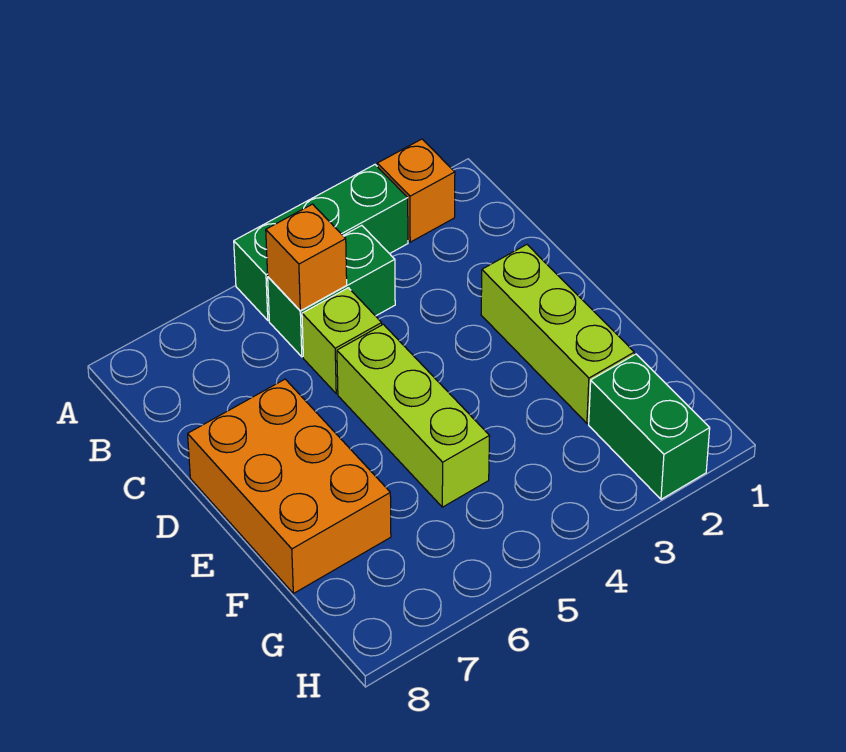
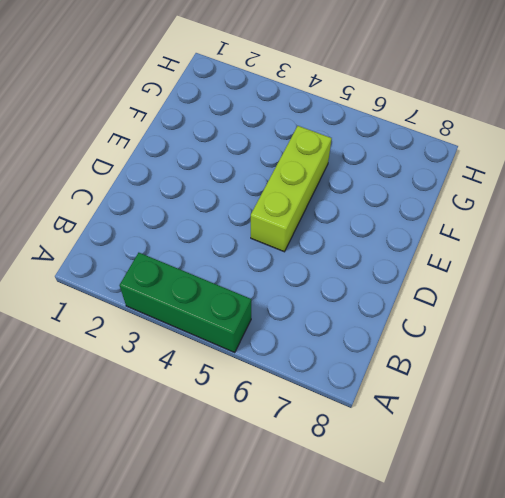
none -> orange 1x1 brick [377,139,455,242]
none -> green 1x2 brick [268,225,395,357]

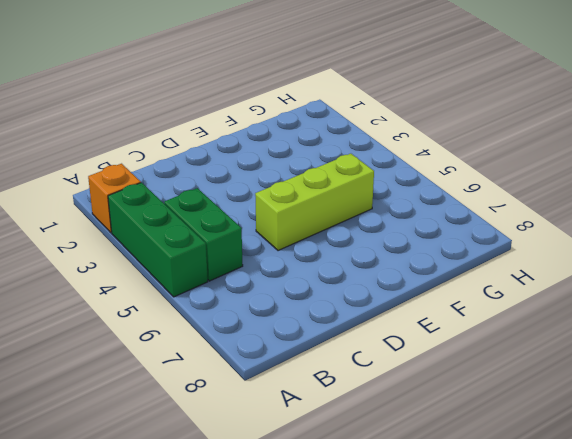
none -> lime 1x1 brick [302,288,382,394]
none -> lime 1x3 brick [481,245,634,423]

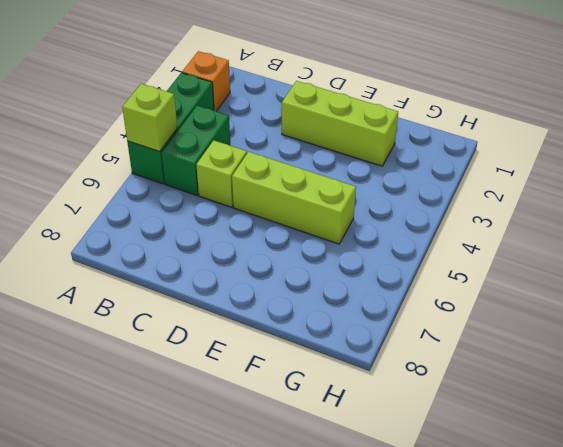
lime 1x1 brick [122,84,177,152] -> none
none -> orange 2x3 brick [188,379,391,594]
none -> green 1x2 brick [589,354,710,499]

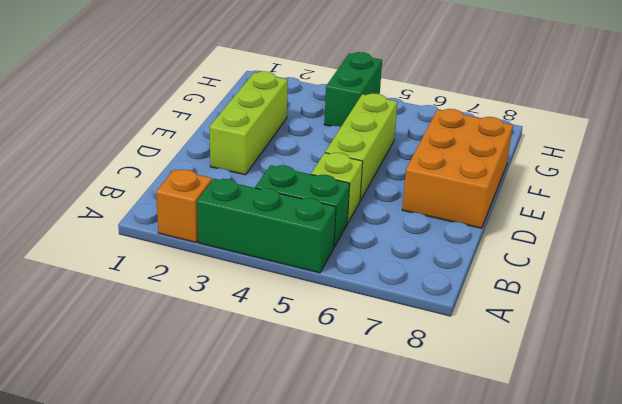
green 1x2 brick [324,52,382,127] -> green 1x2 brick moved to [589,354,710,499]
none -> orange 1x1 brick [266,204,347,311]

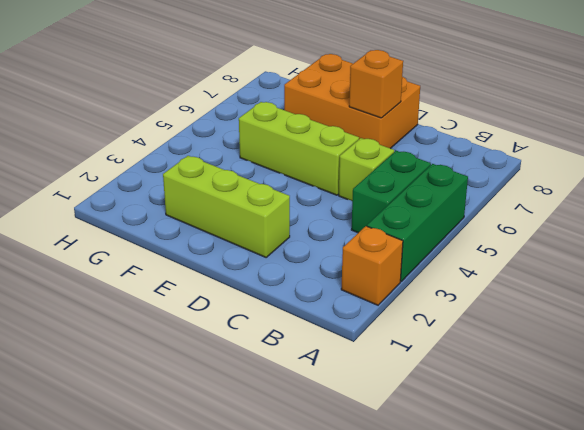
orange 1x1 brick [349,50,403,118] -> orange 1x1 brick moved to [266,204,347,311]
none -> green 1x2 brick [589,354,710,499]

